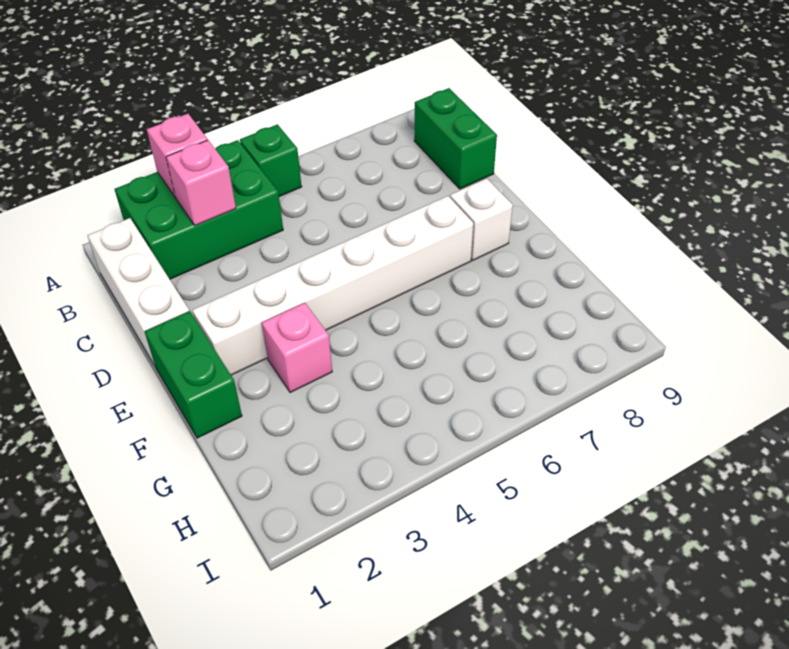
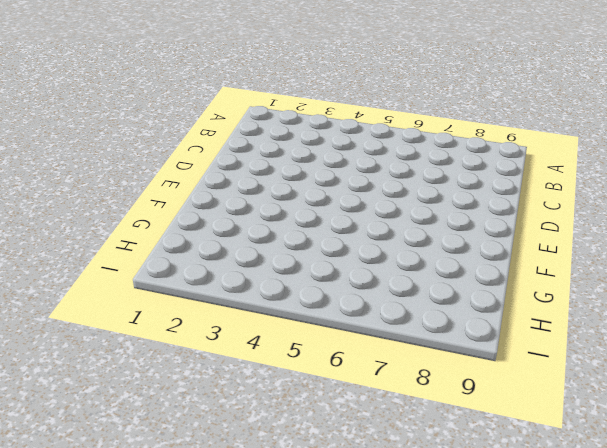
none -> green 2x3 brick [115,140,283,279]
none -> green 1x1 brick [240,124,302,197]

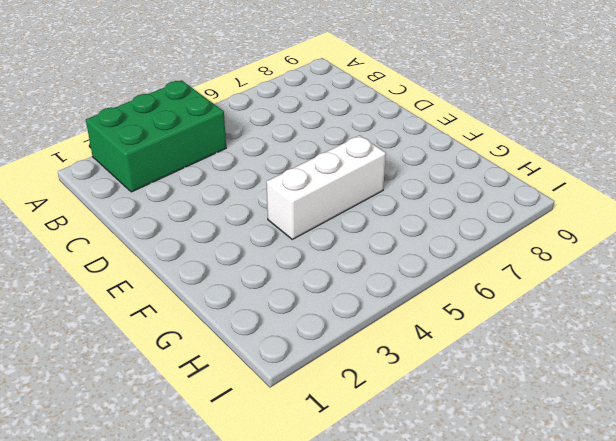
white 1x3 brick [266,135,386,239] -> white 1x3 brick turned to [87,218,189,366]
none -> green 1x1 brick [240,124,302,197]
none -> green 1x2 brick [414,88,497,189]

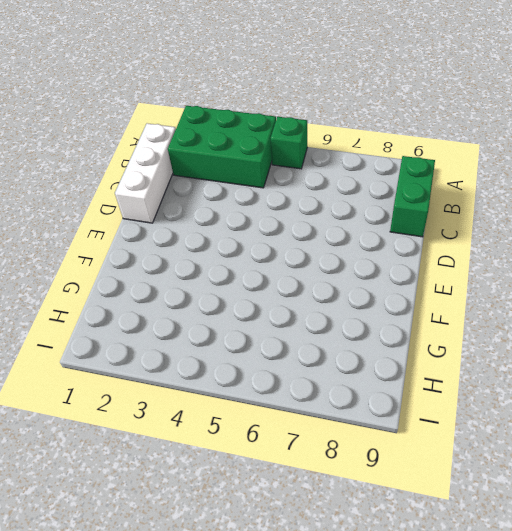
none -> green 1x2 brick [145,311,242,438]
none -> white 1x6 brick [192,196,473,375]

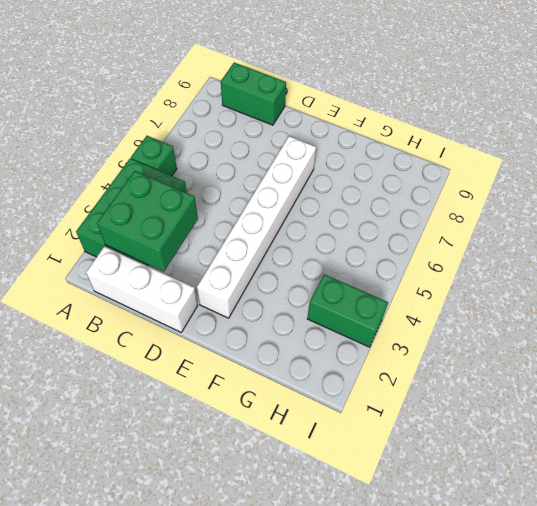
green 2x2 brick [97,171,198,271] -> pink 1x1 brick [166,140,236,226]
green 1x2 brick [307,274,388,347] -> green 1x2 brick moved to [145,311,242,438]
none -> white 1x1 brick [450,179,513,260]
none -> pink 1x1 brick [262,303,332,393]

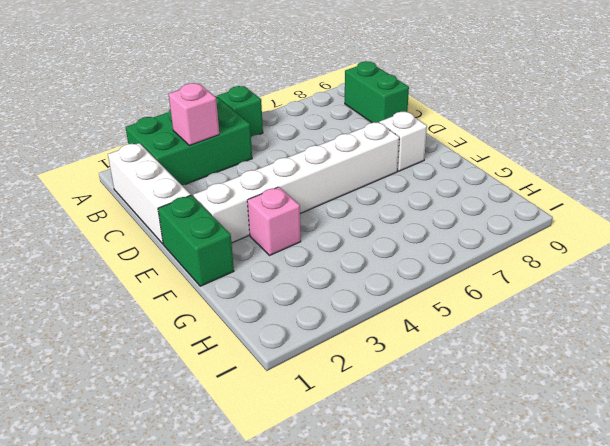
none -> pink 1x1 brick [147,114,208,197]

